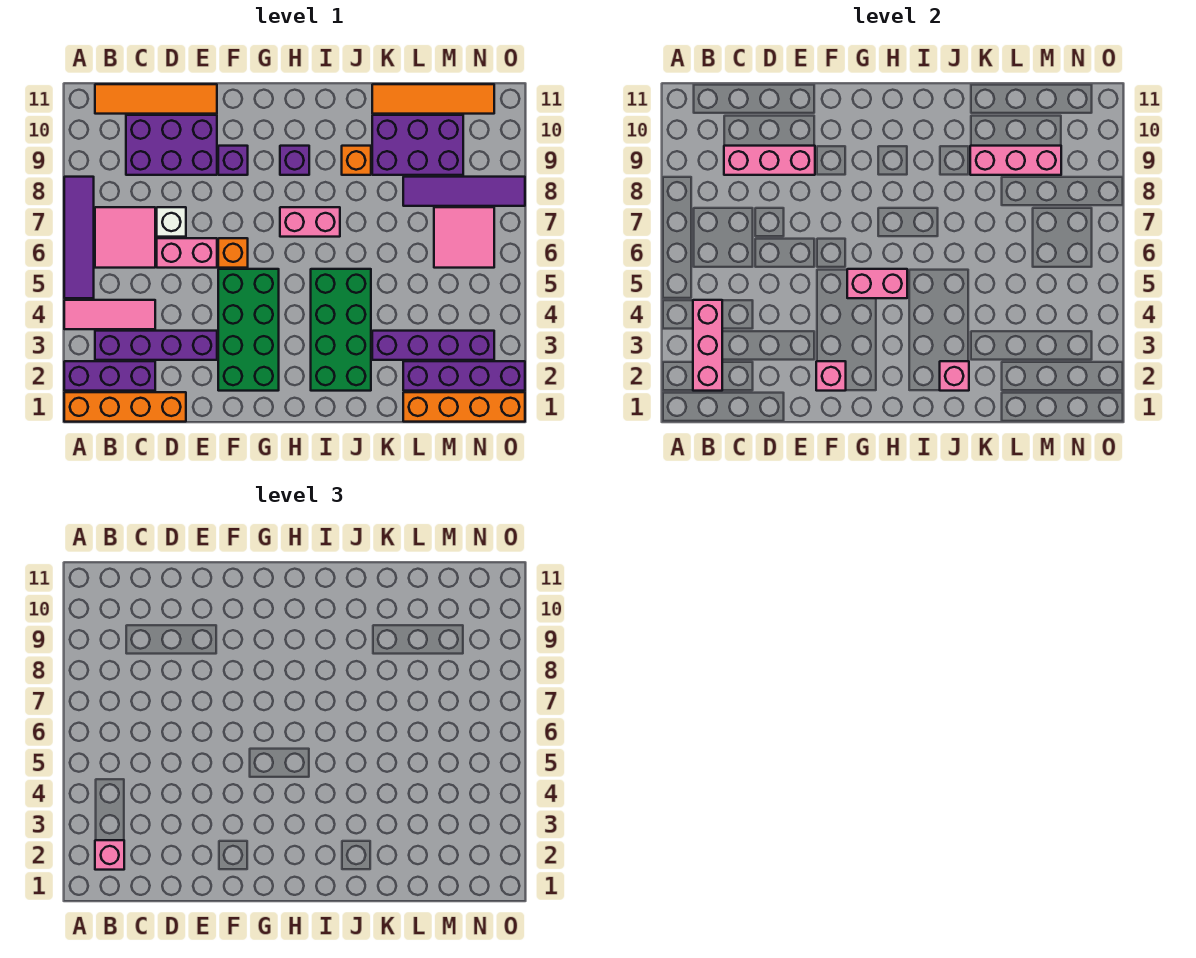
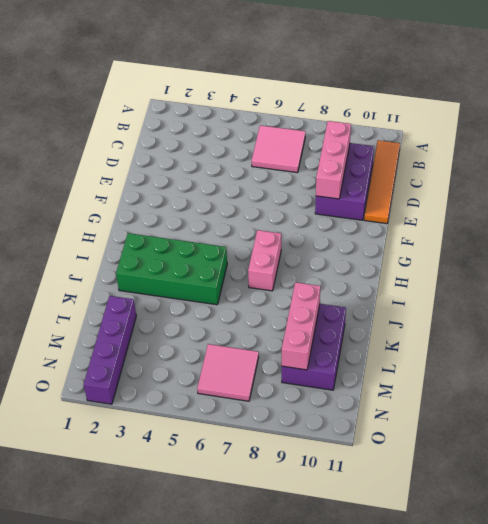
none -> orange 1x4 brick [64,392,186,422]
none -> purple 1x3 brick [64,361,155,391]
none -> pink 1x3 tile [64,300,155,329]
none -> purple 1x4 tile [64,177,94,298]

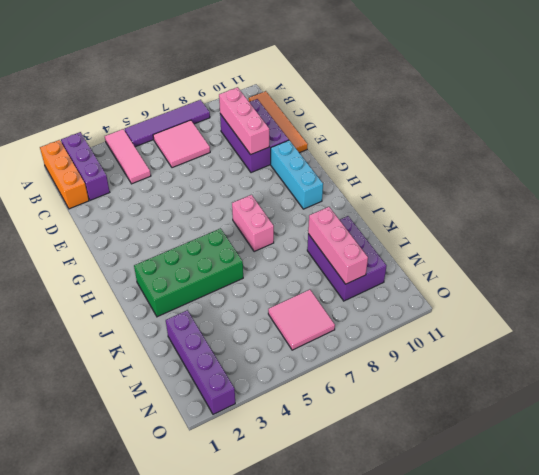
orange 1x3 brick [40,140,89,209] -> orange 1x4 brick [64,392,186,422]
cyan 1x3 brick [271,140,323,209] -> none
none -> purple 1x4 brick [95,331,217,360]
none -> pink 1x2 brick [157,238,217,268]
none -> white 1x1 brick [157,207,186,237]
none -> green 2x4 brick [218,269,279,391]

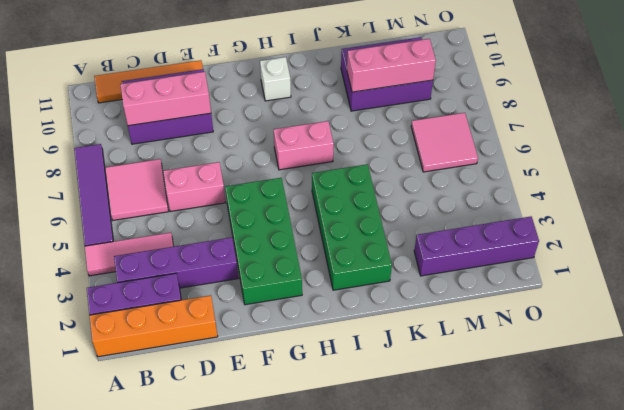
white 1x1 brick [260,57,291,101] -> white 1x1 brick moved to [157,207,186,237]
none -> orange 1x1 brick [218,238,248,268]
none -> purple 1x1 brick [218,146,248,175]
none -> purple 1x1 brick [280,146,309,175]
none -> orange 1x1 brick [342,146,371,175]

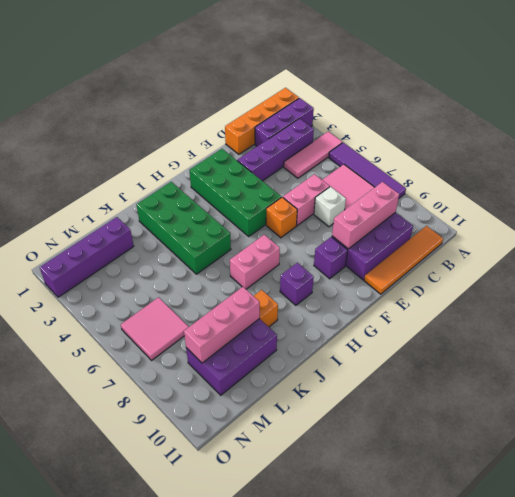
none -> purple 1x4 brick [372,331,494,360]
none -> orange 1x4 tile [372,84,494,114]
none -> orange 1x4 brick [403,392,525,422]
none -> purple 1x4 tile [403,177,525,206]

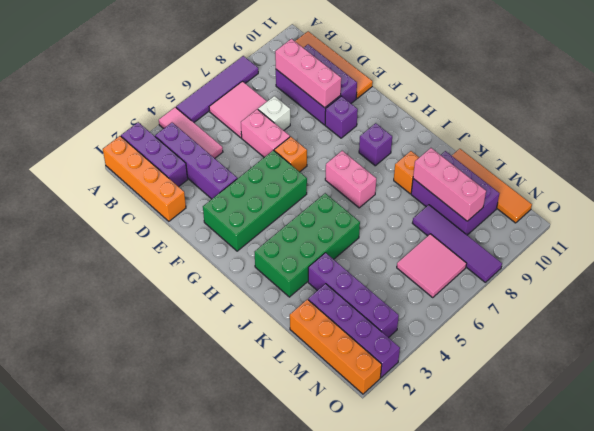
none -> pink 1x3 brick [693,300,722,391]
none -> pink 1x1 brick [816,361,846,391]
none -> pink 1x2 brick [847,269,907,298]
none -> pink 1x1 brick [940,361,969,391]

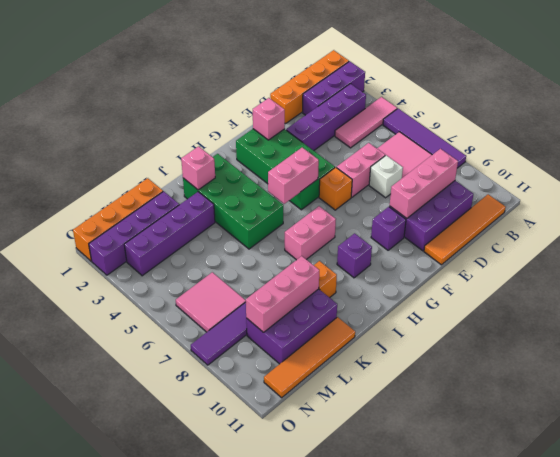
none -> pink 1x3 brick [693,300,722,391]
none -> pink 1x1 brick [95,840,124,870]

